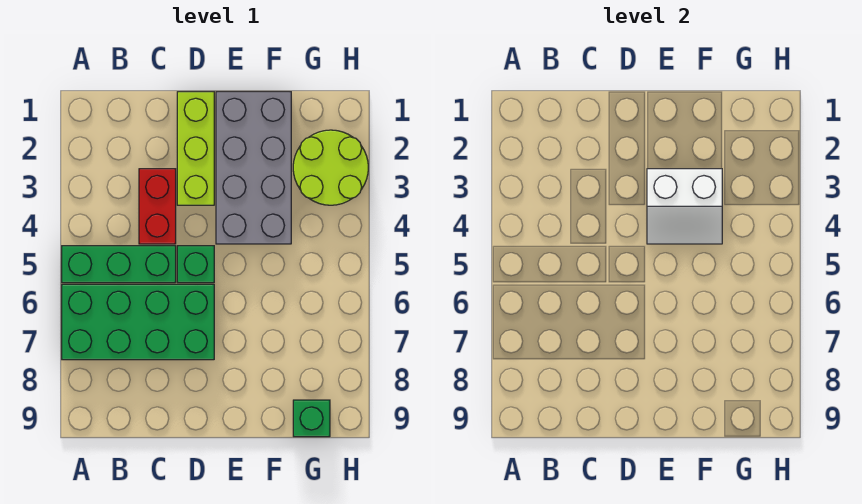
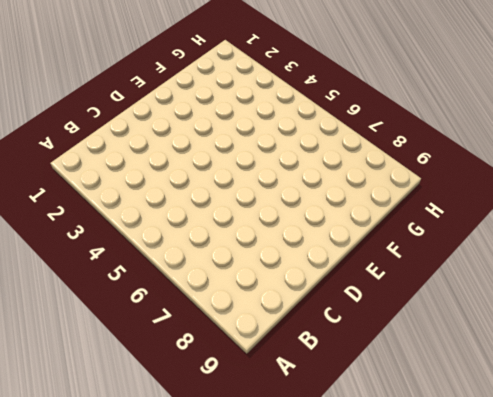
none -> green 1x3 brick [62,246,176,283]
none -> green 2x4 brick [62,284,214,360]

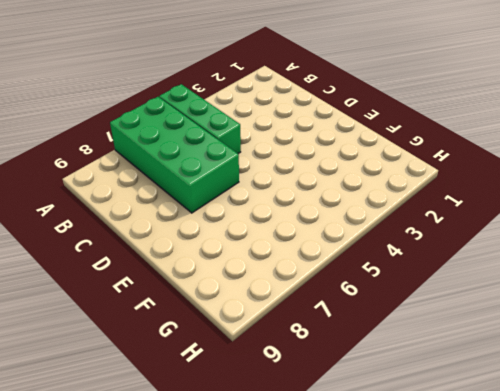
none -> red 1x2 brick [139,169,176,244]
none -> lime 1x3 brick [177,92,214,205]

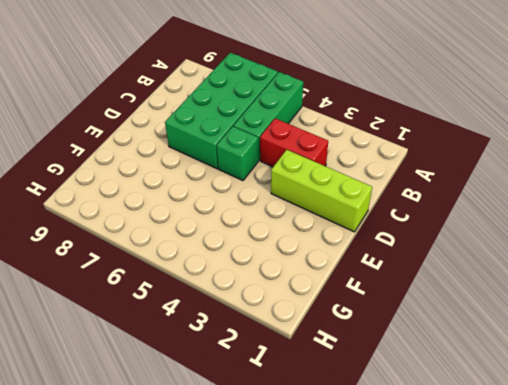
none -> grey 2x4 brick [216,92,291,244]
none -> lime 2x2 round brick [293,130,368,205]

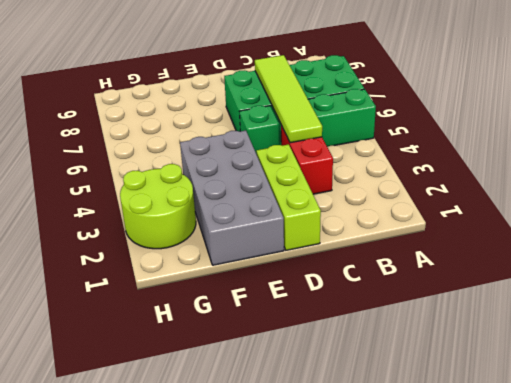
lime 1x4 tile [255,55,322,143] -> none
none -> green 1x1 brick [293,400,330,437]
none -> white 2x2 slope [647,169,722,244]

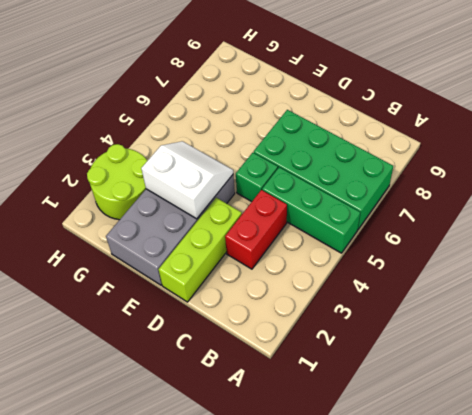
none -> green 1x1 brick [293,400,330,437]

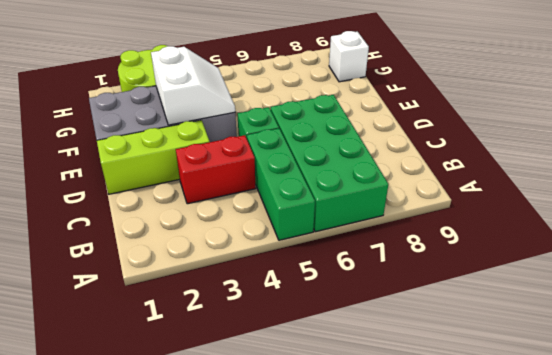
white 1x1 brick [329,31,369,82] -> green 1x1 brick [293,400,330,437]

